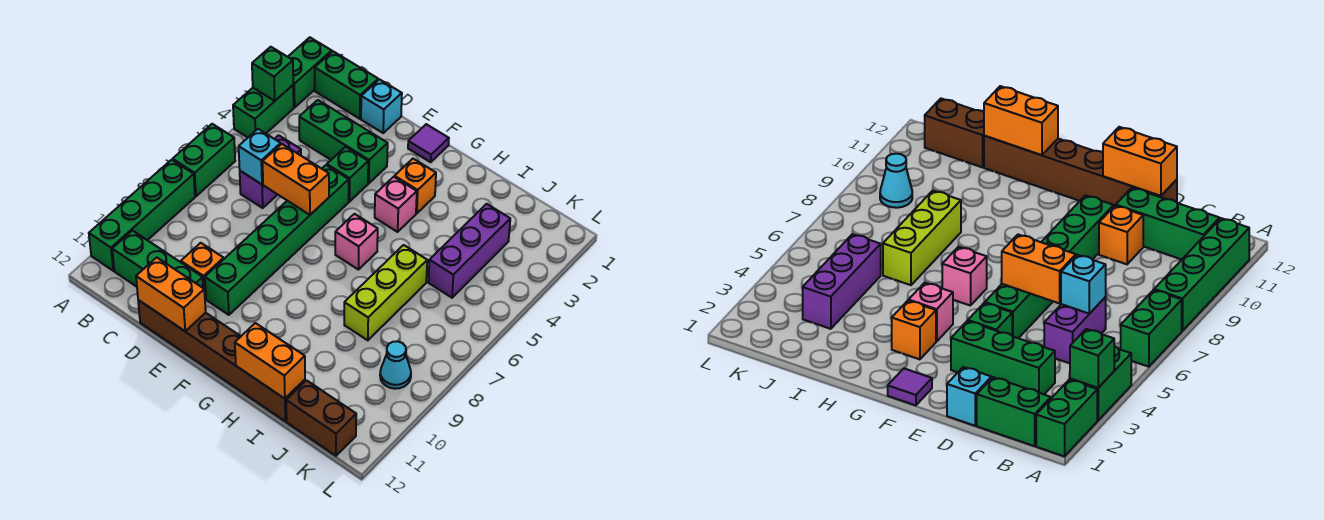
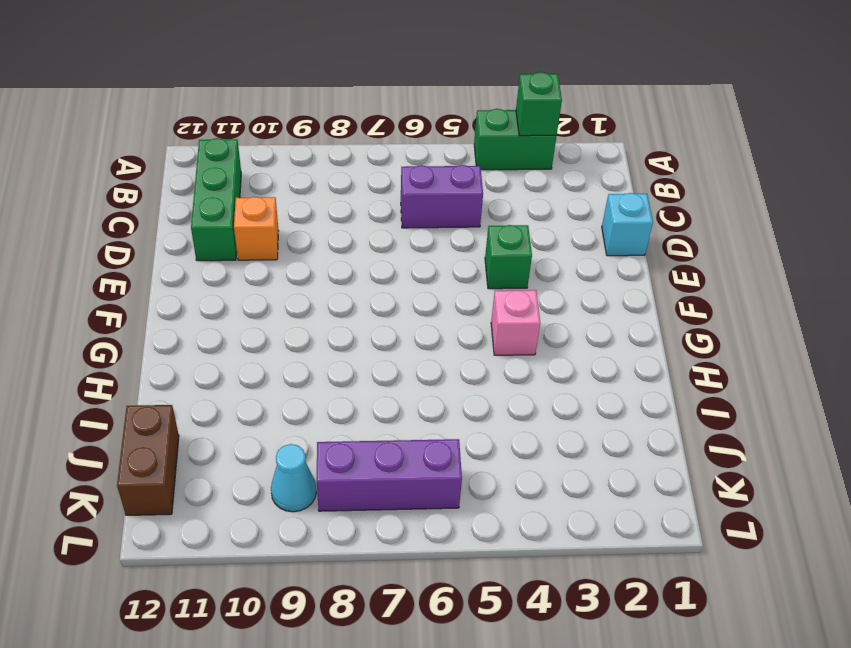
purple 1x3 brick [317,439,462,511] -> purple 1x3 brick moved to [428,204,510,298]
none -> green 1x2 brick [288,37,332,108]
none -> green 1x2 brick [173,124,235,196]
none -> green 1x4 brick [89,160,195,271]

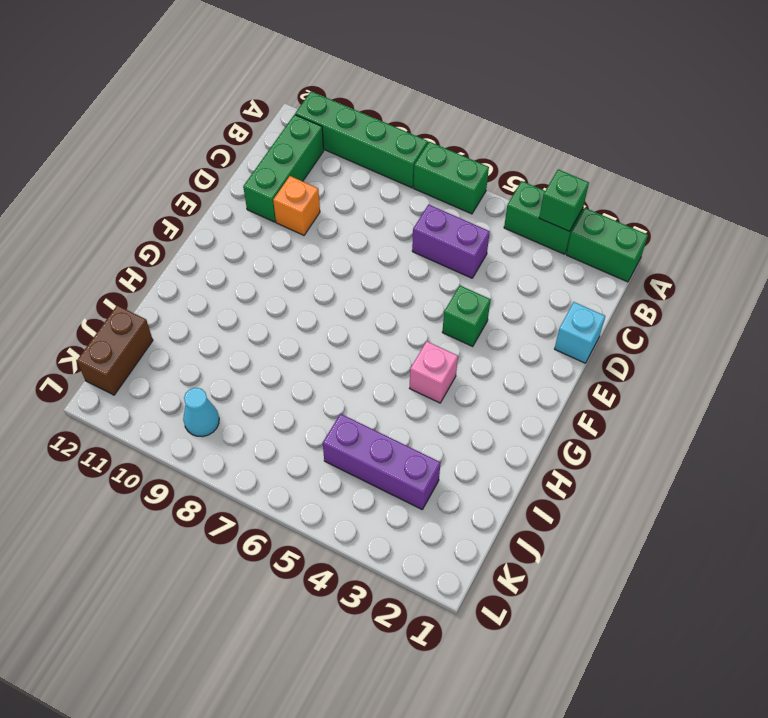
none -> green 1x2 brick [315,51,378,119]
none -> green 1x3 brick [299,100,388,183]
none -> brown 1x6 brick [138,300,305,421]

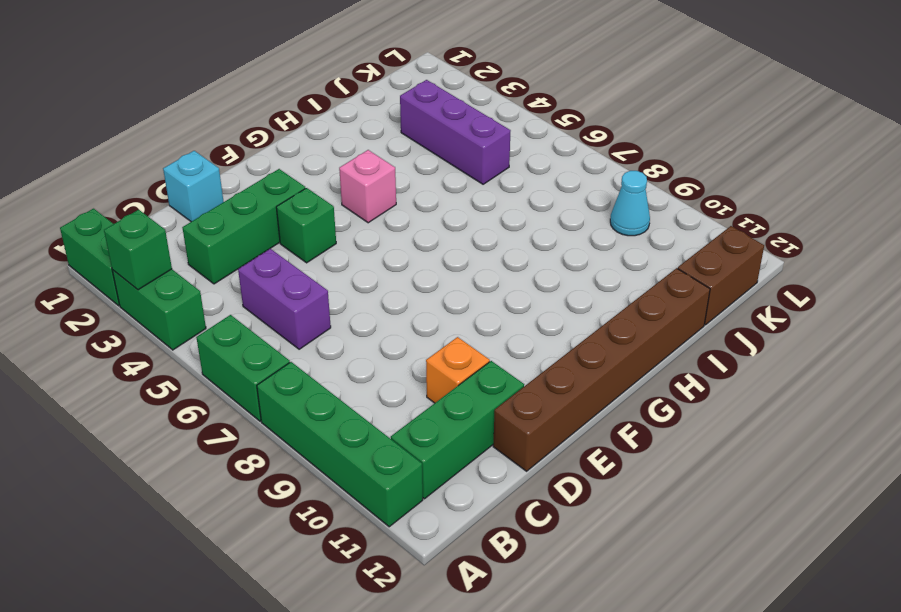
none -> green 1x2 brick [315,51,378,119]
none -> green 1x6 brick [205,165,349,315]
none -> purple 1x1 tile [408,124,449,162]

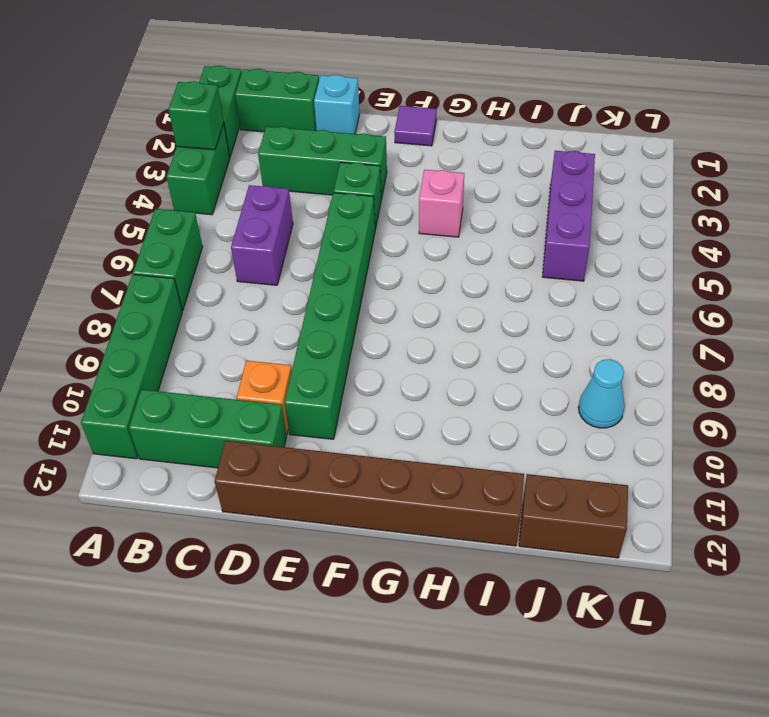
none -> orange 1x1 brick [395,159,436,213]
none -> pink 1x1 brick [335,214,378,269]
none -> lime 1x3 brick [344,245,427,340]

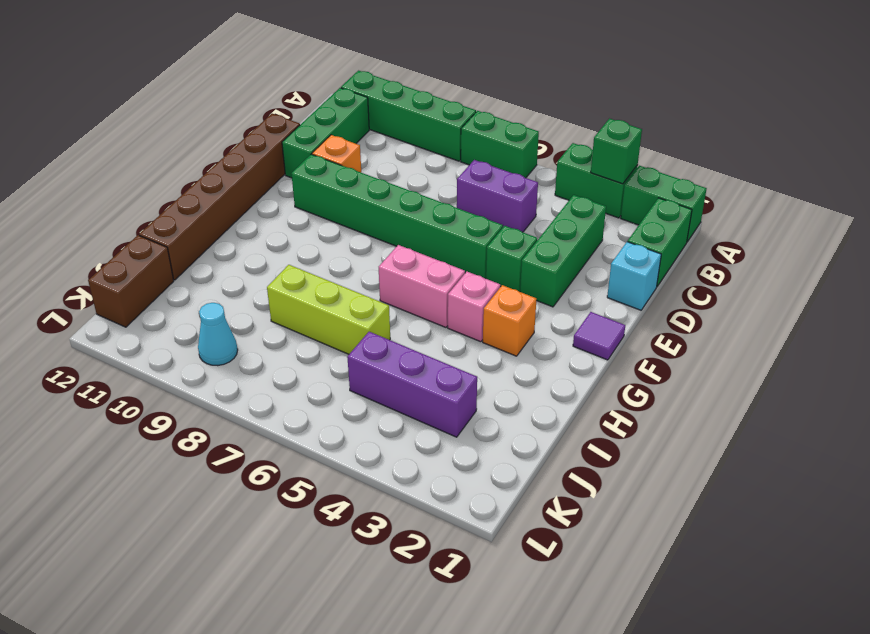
pink 1x2 brick [379,245,465,327] -> pink 1x1 brick [335,214,378,269]
none -> cyan 1x1 brick [239,129,281,184]
none -> orange 1x2 brick [263,144,329,215]
none -> orange 1x2 brick [136,257,206,331]

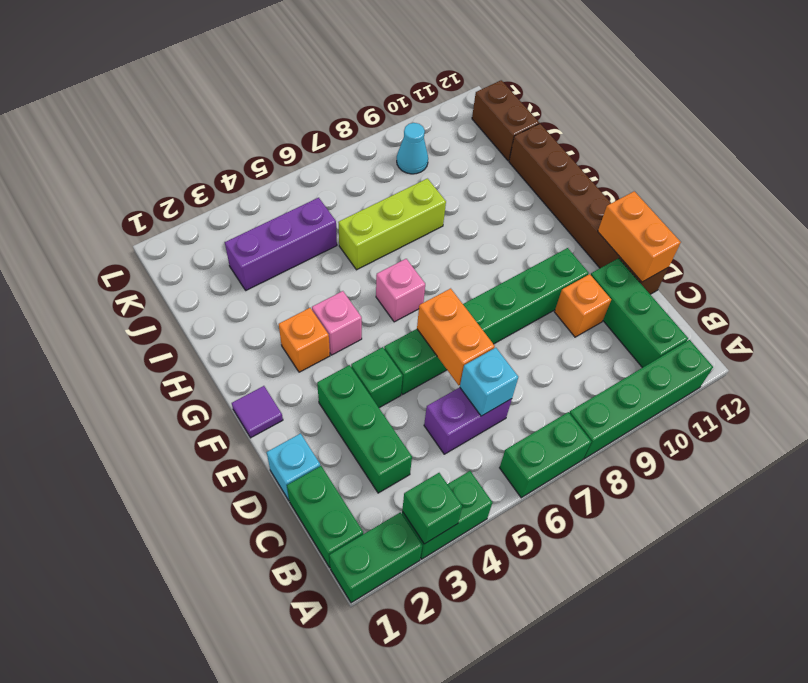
none -> orange 1x2 brick [235,323,305,399]

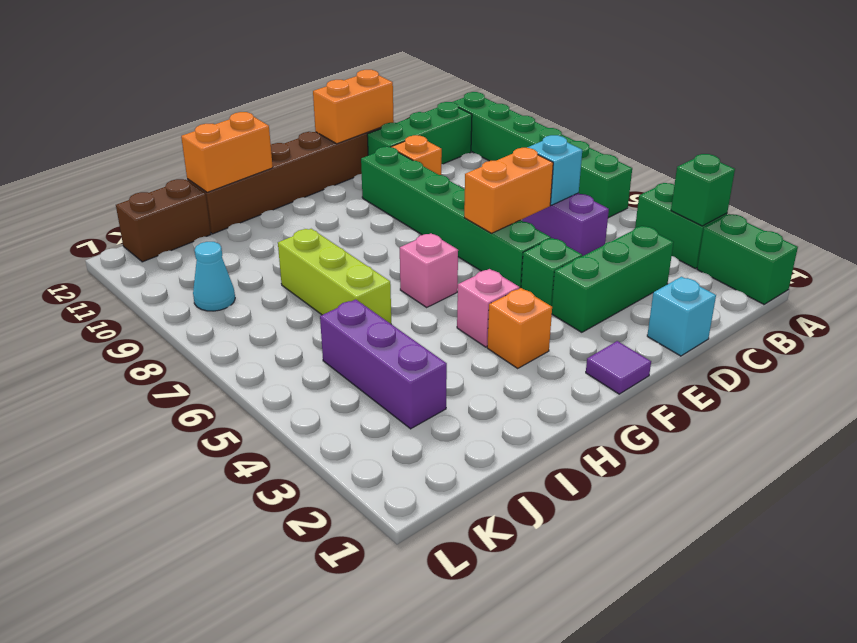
none -> green 1x2 brick [315,51,378,119]

